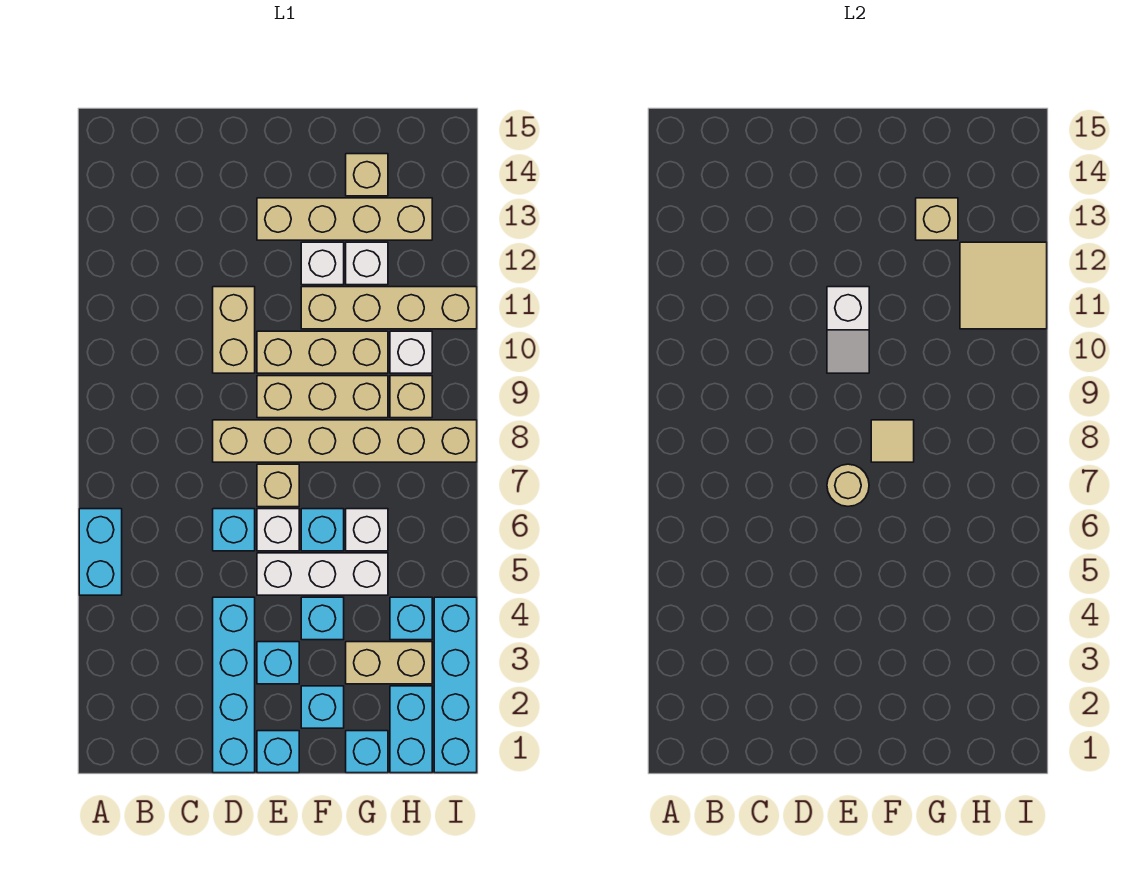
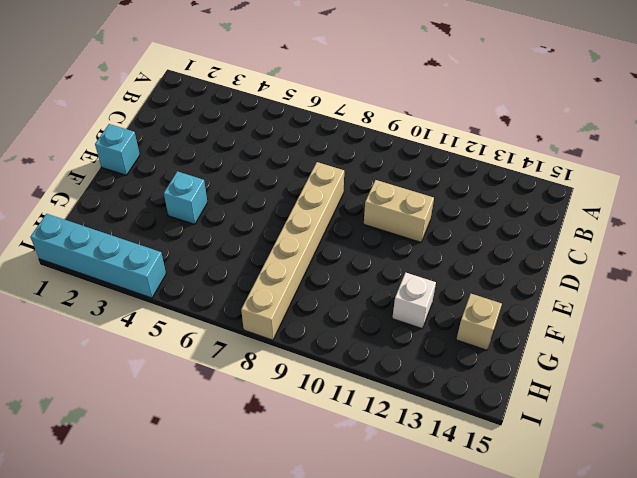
none -> cyan 1x2 brick [79,509,122,595]
none -> cyan 1x4 brick [213,597,255,773]
none -> cyan 1x1 brick [213,509,255,551]
none -> cyan 1x1 brick [257,642,299,684]

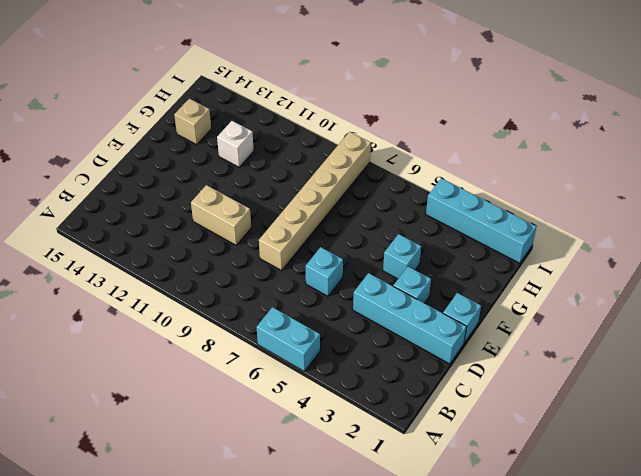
none -> white 1x3 brick [257,553,388,595]
none -> white 1x1 brick [257,509,299,551]
none -> tan 1x1 brick [257,464,299,507]
none -> tan 1x3 brick [257,376,388,418]

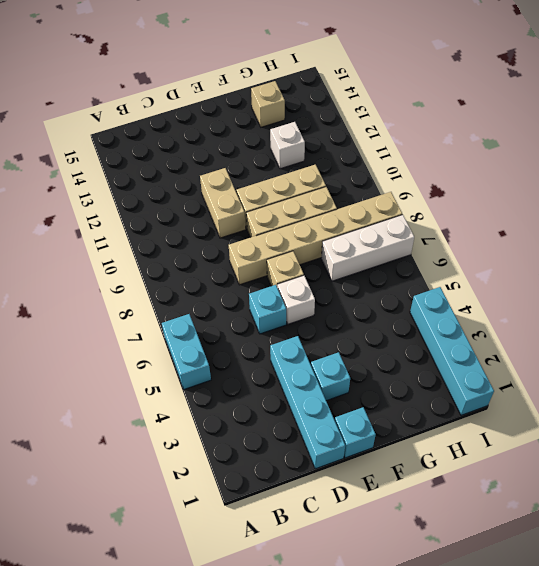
white 1x3 brick [321,215,414,281] -> white 1x3 brick moved to [257,553,388,595]
none -> tan 1x4 brick [257,198,432,240]
none -> cyan 1x1 brick [301,686,344,728]
none -> cyan 1x1 brick [301,597,344,640]
none -> cyan 1x1 brick [301,509,344,551]

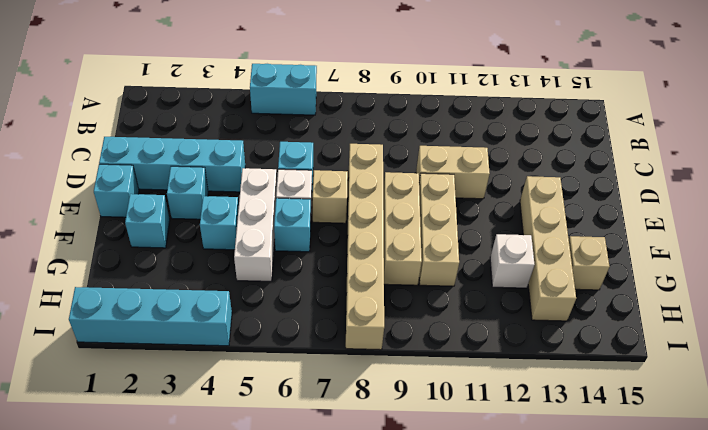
none -> tan 1x4 brick [301,287,477,329]
none -> white 1x1 brick [301,242,344,285]
none -> cyan 1x1 brick [346,731,388,773]
none -> tan 1x2 brick [346,642,432,684]

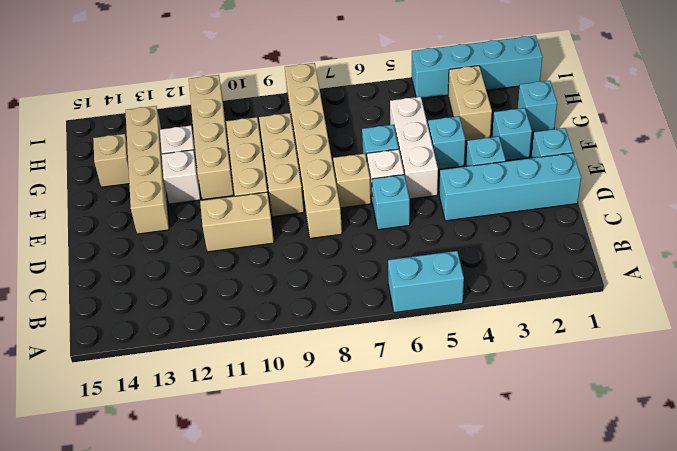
none -> white 1x1 brick [346,509,388,551]
none -> cyan 1x2 brick [390,686,432,773]
none -> cyan 1x1 brick [390,597,432,640]
none -> tan 1x1 brick [390,376,432,418]

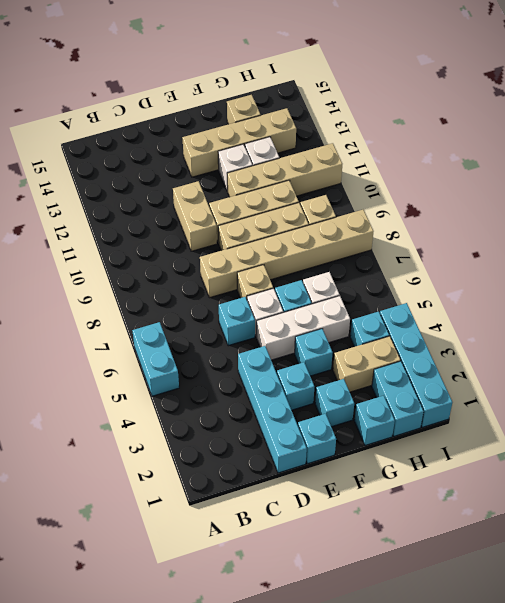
none -> white 1x1 brick [390,331,432,373]
none -> tan 1x1 round brick [827,464,869,506]
none -> white 1x2 slope [827,287,869,373]
none -> tan 1x1 tile [871,420,914,462]

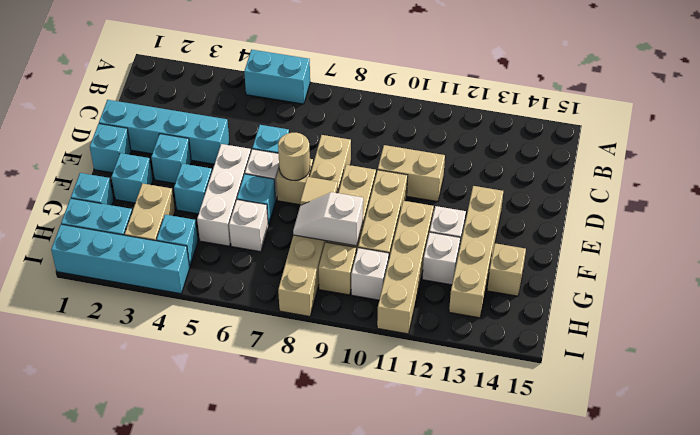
white 1x2 slope [293,192,363,246] -> white 1x2 slope moved to [827,287,869,373]
none -> tan 1x1 brick [916,198,958,240]
none -> tan 2x2 tile [960,242,1047,329]

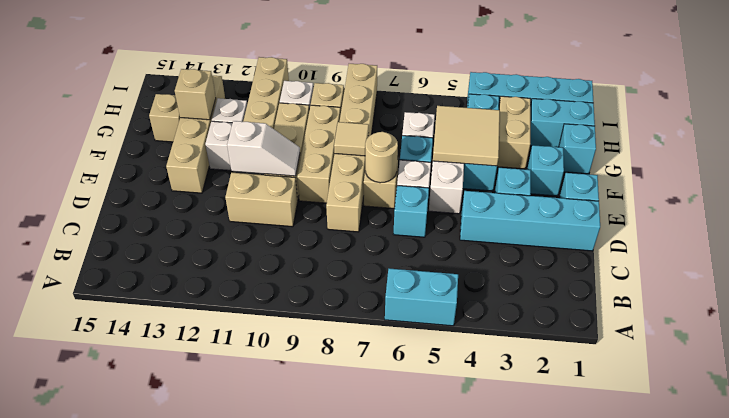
tan 2x2 tile [433,106,500,166] -> tan 2x2 tile moved to [960,242,1047,329]

